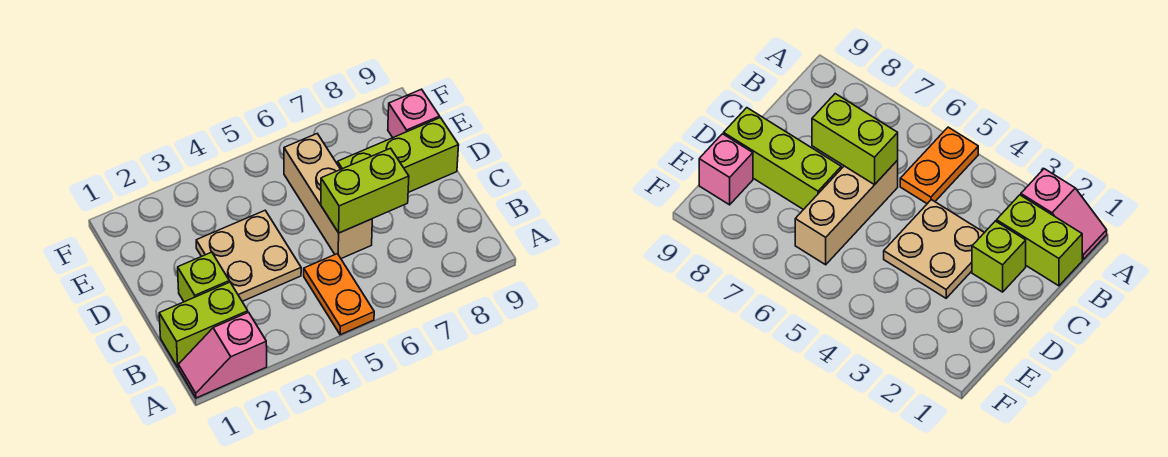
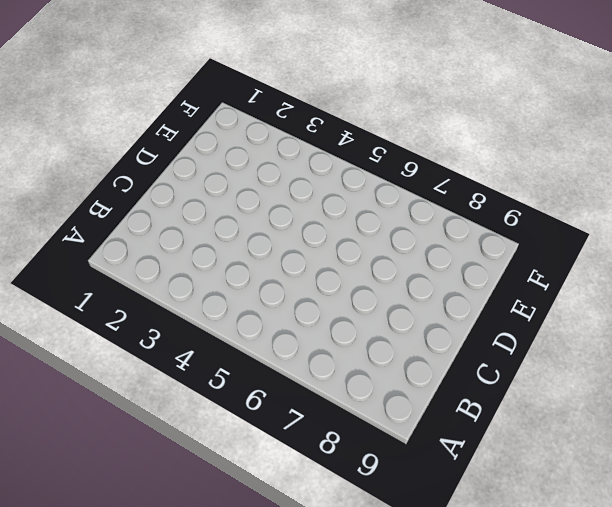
none -> pink 1x2 slope [178,312,267,398]
none -> orange 1x2 plate [304,254,374,335]

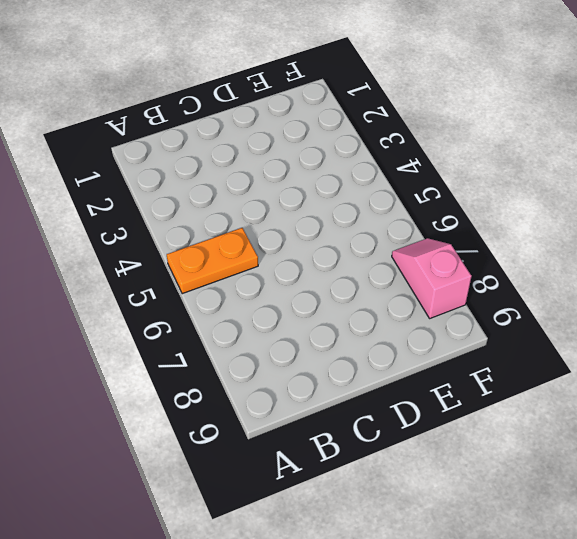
pink 1x2 slope [392,238,472,318] -> pink 1x2 slope moved to [178,312,267,398]
none -> lime 1x2 brick [159,282,248,367]
none -> lime 1x1 brick [178,252,229,302]

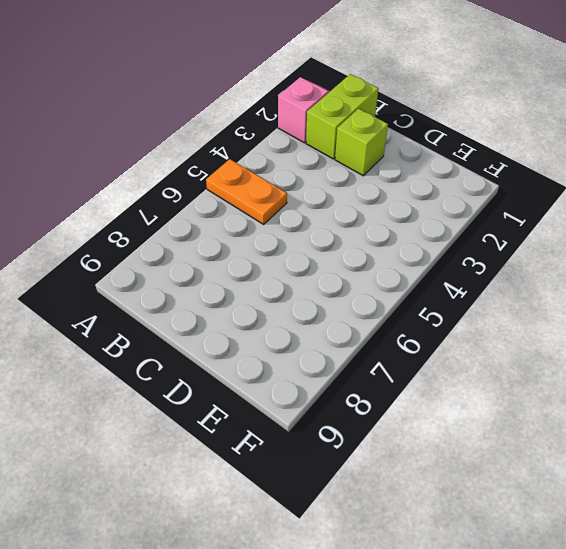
none -> tan 2x2 plate [196,211,301,301]
none -> tan 1x3 brick [284,134,372,259]

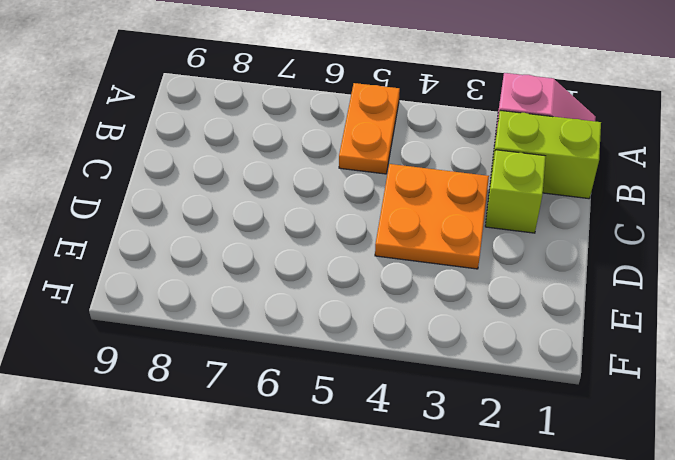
orange 2x2 plate [375,164,489,269] -> tan 2x2 plate [196,211,301,301]
none -> tan 1x3 brick [284,134,372,259]
none -> lime 1x3 brick [338,118,459,192]

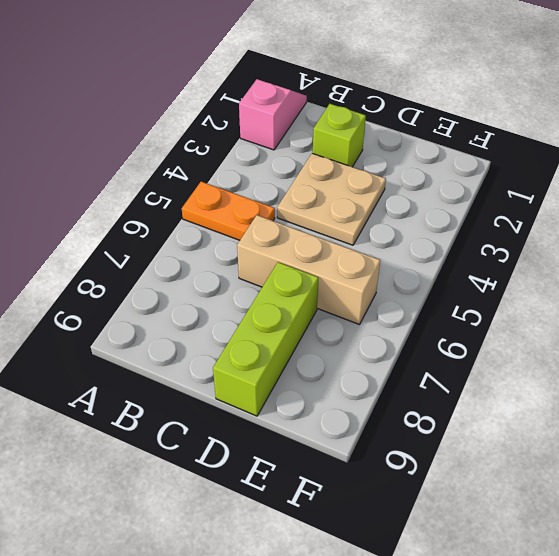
none -> lime 1x2 brick [159,282,248,367]
none -> pink 1x1 brick [388,89,440,138]

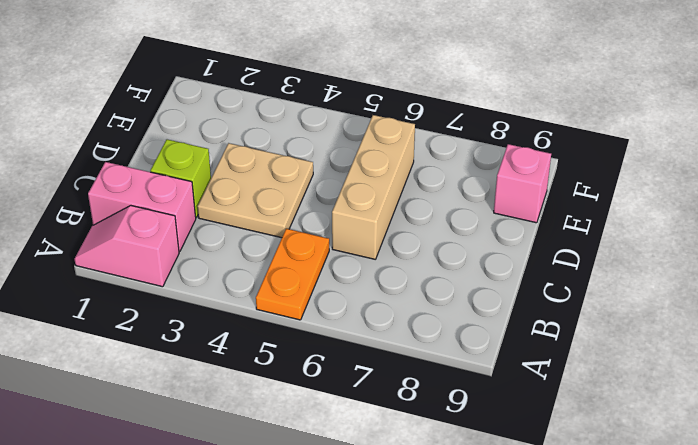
pink 1x2 brick [88,162,196,252] -> lime 1x2 brick [159,282,248,367]
none -> lime 1x3 brick [338,118,459,192]
none -> lime 1x2 brick [321,148,409,233]

